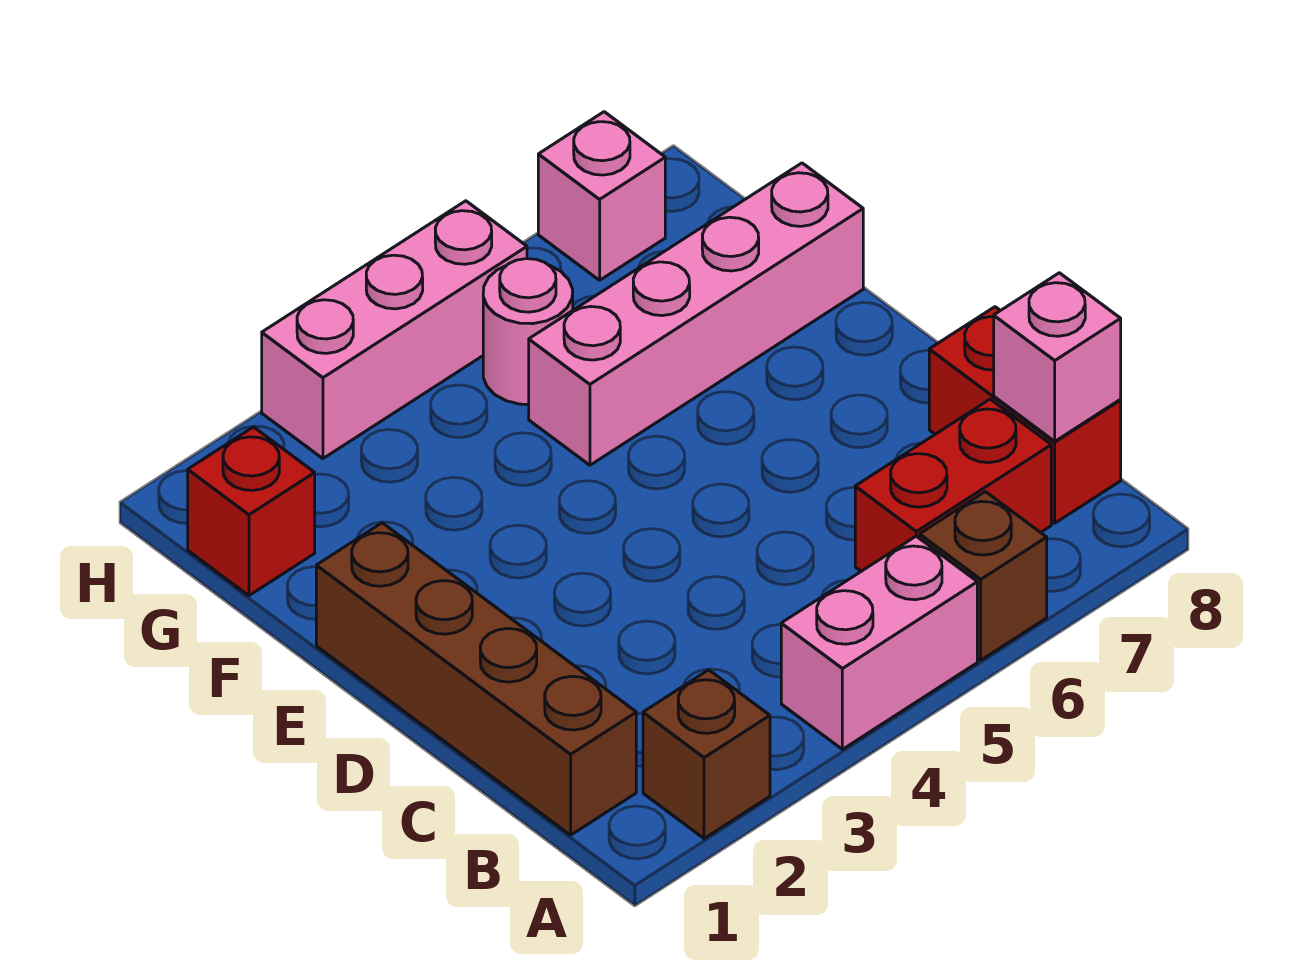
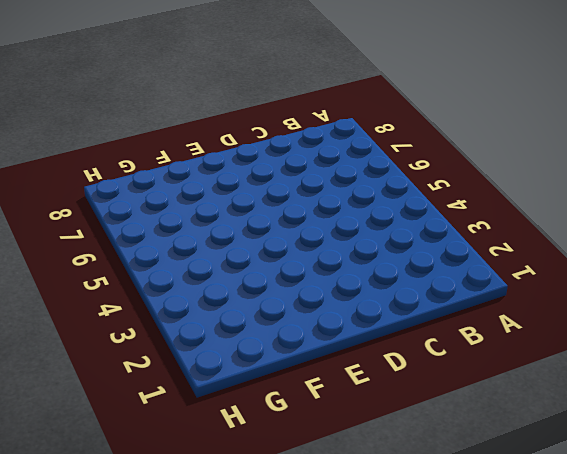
none -> brown 1x1 brick [643,670,770,838]
none -> pink 1x2 brick [781,536,977,749]
none -> brown 1x1 brick [920,492,1047,660]

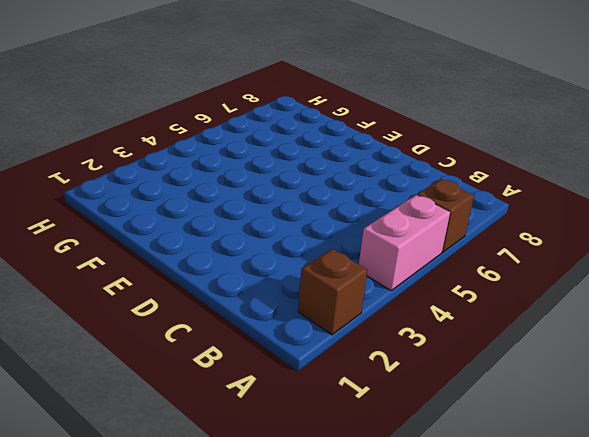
none -> brown 1x4 brick [316,523,636,835]
none -> red 1x2 brick [855,399,1051,571]
none -> red 1x2 brick [929,307,1121,523]

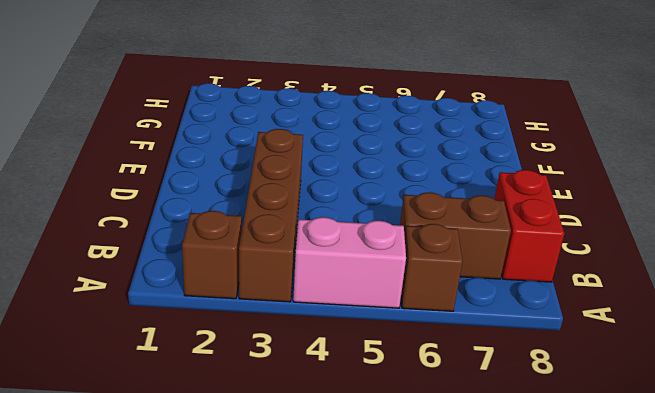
brown 1x4 brick [239,129,303,302] -> brown 1x4 brick moved to [316,523,636,835]
brown 1x2 brick [400,192,511,279] -> red 1x2 brick [855,399,1051,571]
none -> pink 1x4 brick [529,163,863,465]
none -> red 1x1 brick [188,427,315,596]
none -> pink 1x1 round brick [483,259,573,404]

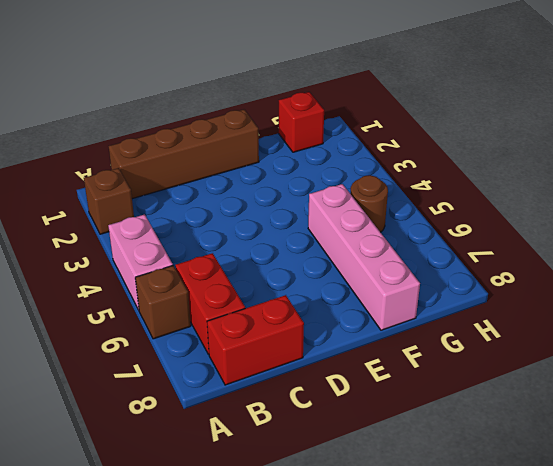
brown 1x1 round brick [350,175,388,232] -> pink 1x1 round brick [483,259,573,404]
none -> pink 1x3 brick [262,201,527,458]
none -> pink 1x1 brick [538,112,665,280]
none -> pink 1x1 brick [994,273,1121,441]

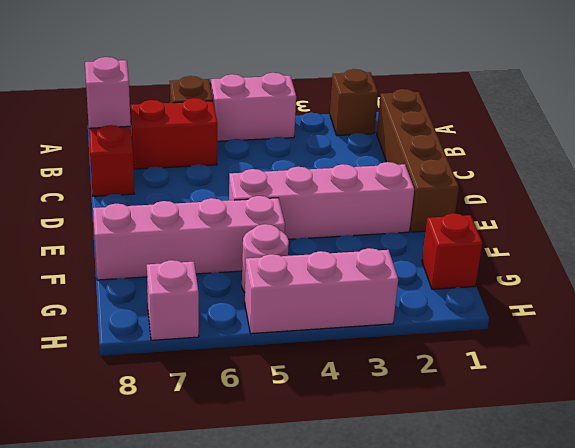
pink 1x4 brick [229,162,414,239] -> none

